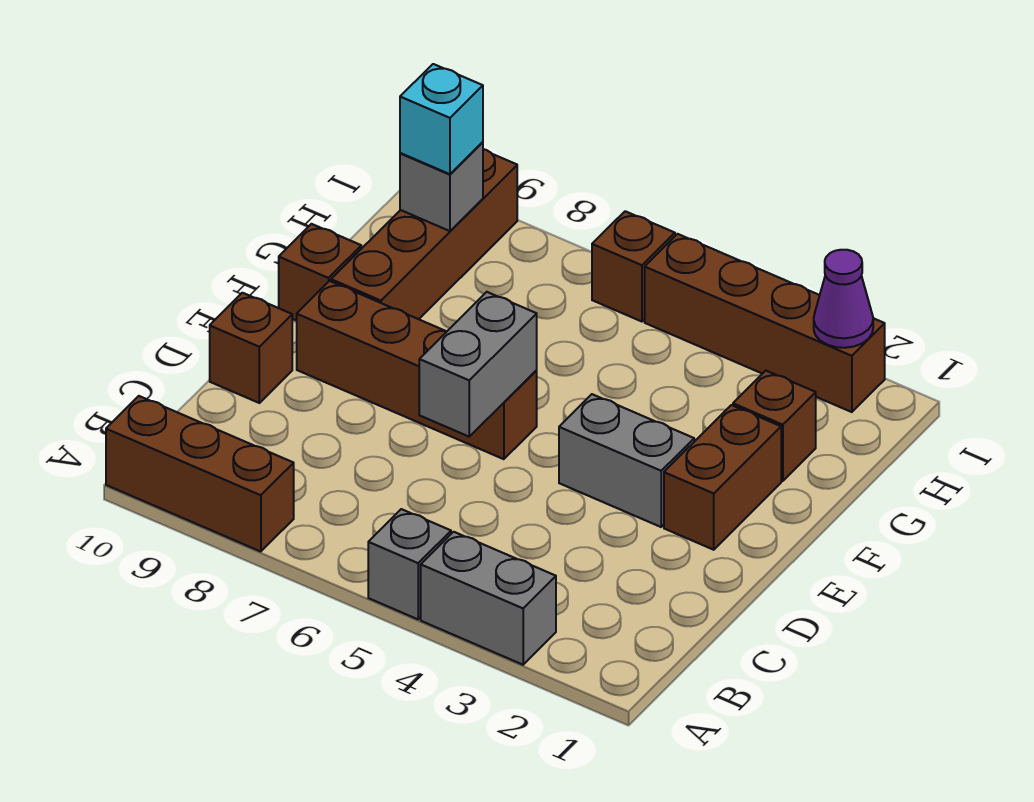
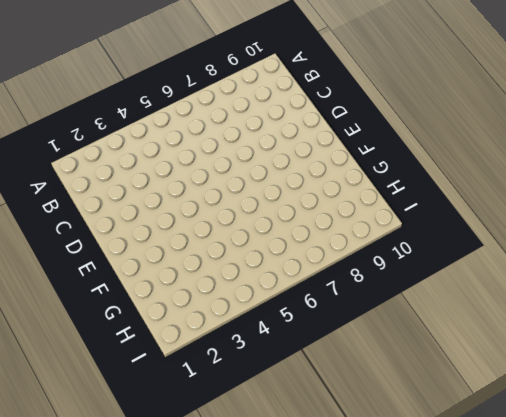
none -> grey 1x2 brick [421,532,556,665]
none -> grey 1x1 brick [368,509,451,619]
none -> brown 1x3 brick [106,396,294,552]

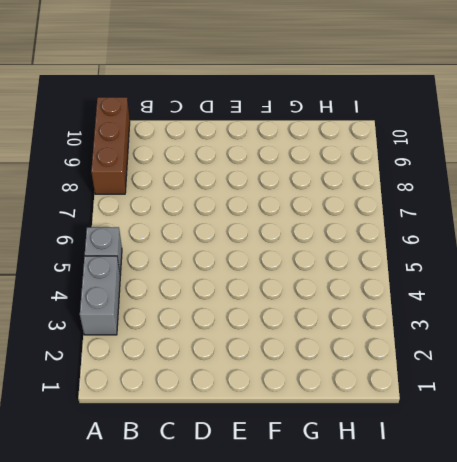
none -> brown 1x1 brick [210,293,292,403]
none -> brown 1x2 brick [664,405,781,550]
none -> grey 1x2 brick [559,394,694,527]

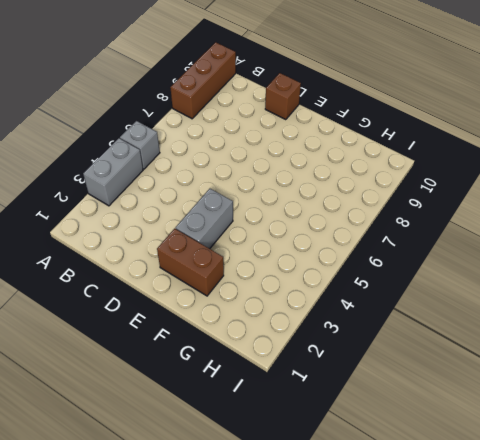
none -> brown 1x4 brick [297,281,537,459]
none -> brown 1x4 brick [331,149,517,319]
none -> brown 1x1 brick [279,224,361,321]

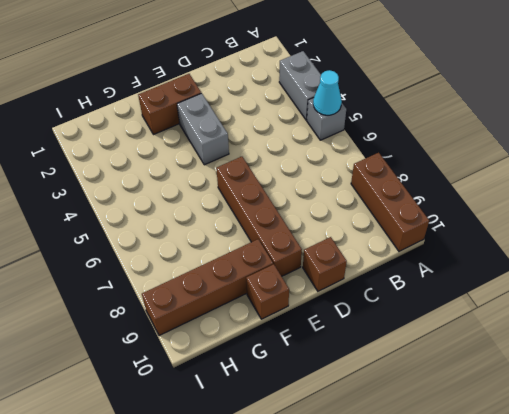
cyan 1x1 cone [313,70,342,115] -> none
none -> brown 1x1 brick [733,371,816,481]
none -> brown 1x4 brick [645,234,885,412]
none -> brown 1x1 brick [592,211,675,322]

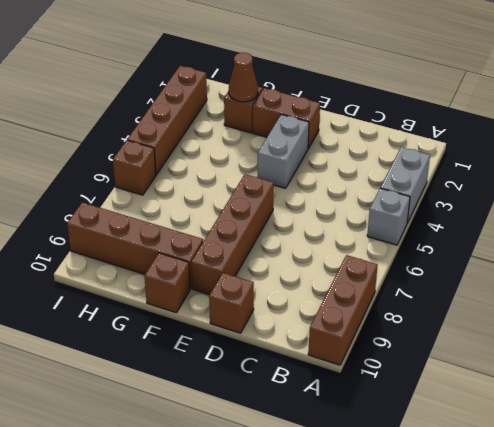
brown 1x1 cone [229,53,258,102] -> none
none -> grey 1x2 brick [419,292,537,437]
none -> grey 1x1 brick [400,142,483,231]
none -> purple 1x1 cone [814,250,873,348]

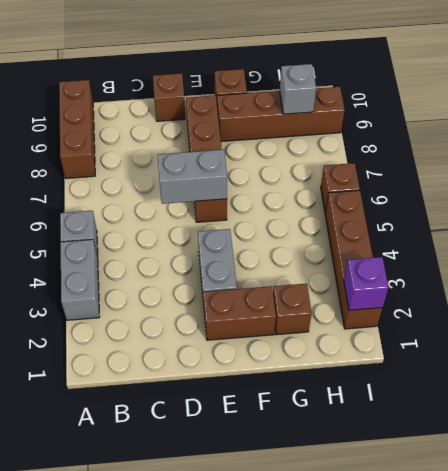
purple 1x1 brick [344,257,389,310] -> purple 1x1 cone [814,250,873,348]
none -> cyan 1x1 brick [400,64,483,174]

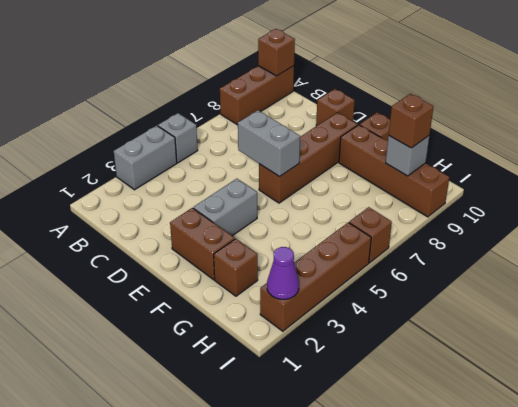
brown 1x1 brick [258,29,295,76] -> none
brown 1x1 brick [389,94,434,148] -> cyan 1x1 brick [400,64,483,174]

